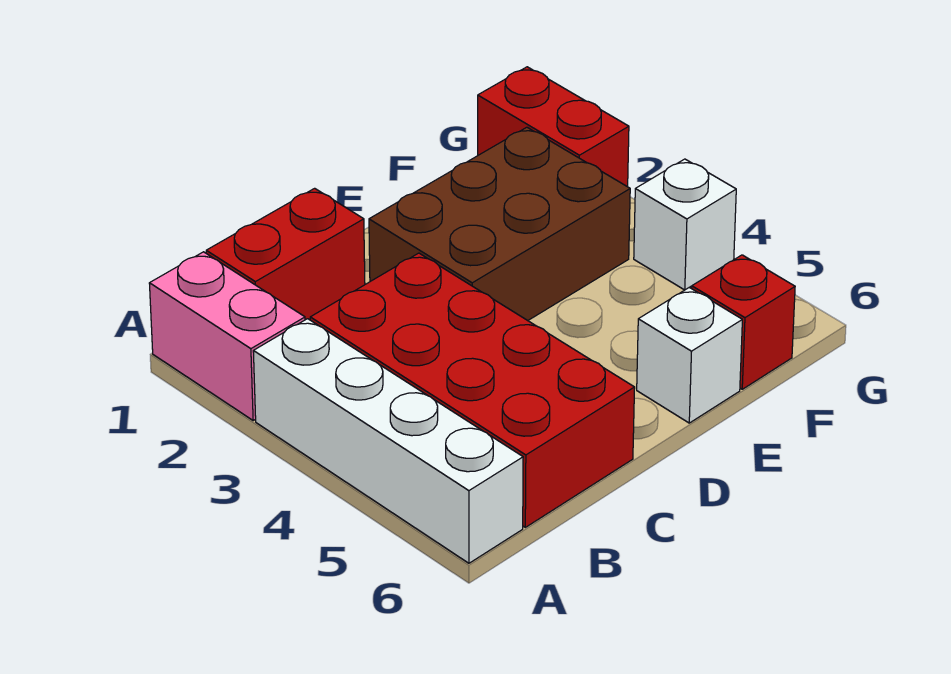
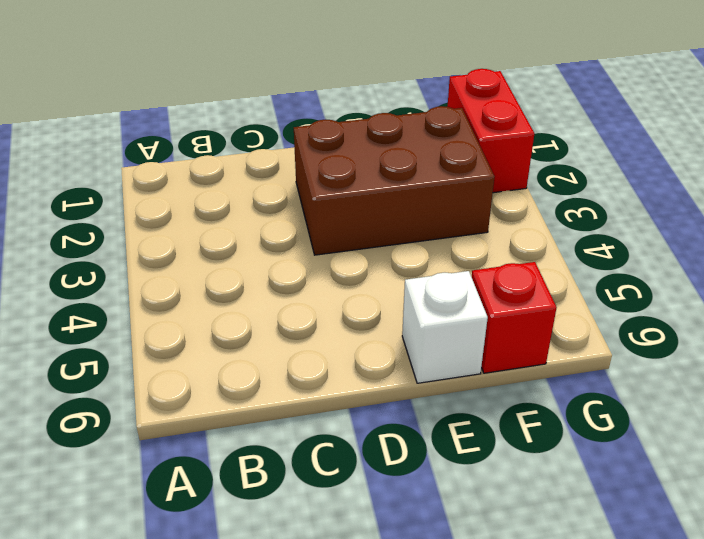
none -> pink 1x2 brick [149,252,305,420]
none -> white 1x4 brick [253,319,523,563]

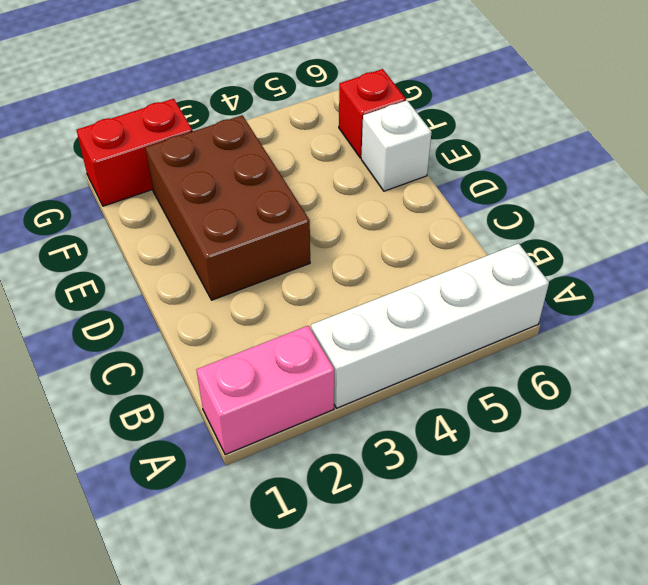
none -> red 1x2 brick [206,188,365,320]
none -> red 2x4 brick [310,253,635,527]

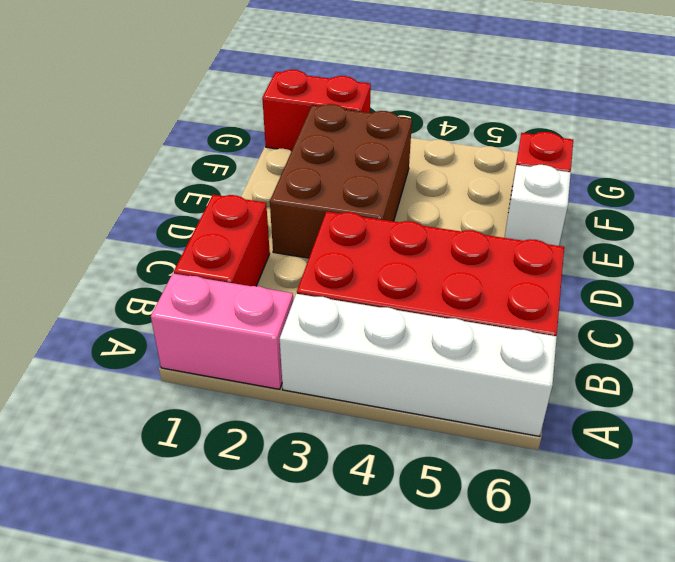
none -> white 1x1 brick [634,159,736,290]

